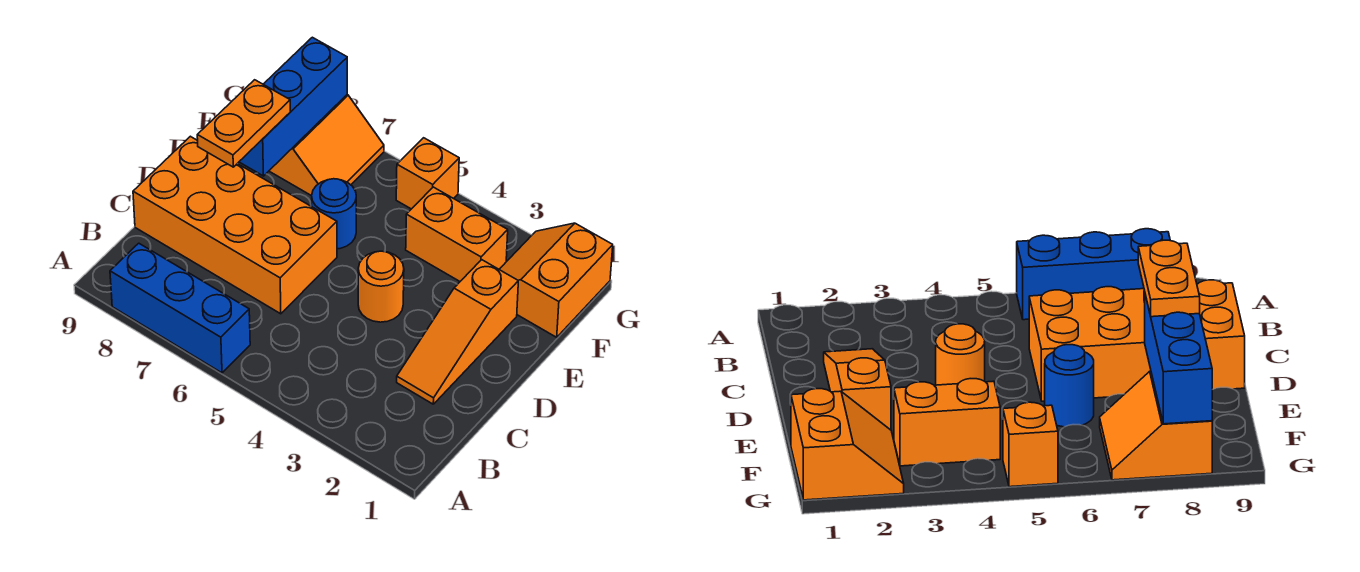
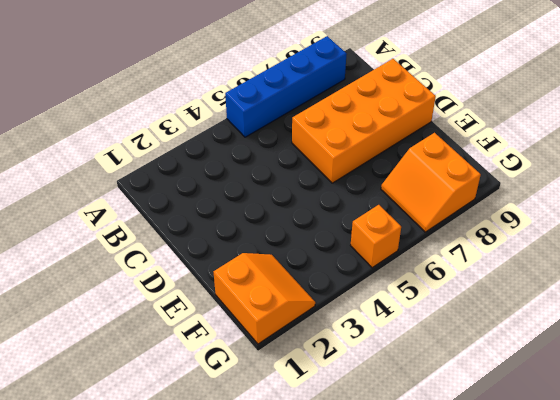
blue 1x4 brick [225,36,347,137] -> blue 1x3 brick [110,243,250,373]
none -> orange 1x3 slope [397,260,518,404]
none -> orange 1x1 round brick [358,251,404,322]

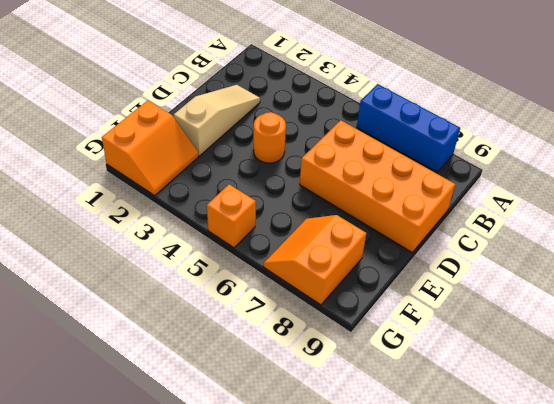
tan 1x3 slope [174,85,260,156] -> orange 1x3 slope [397,260,518,404]
none -> blue 1x1 round brick [312,179,356,249]
none -> orange 1x2 brick [406,187,508,281]

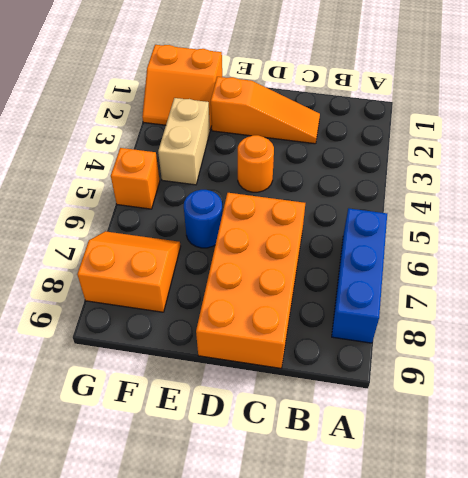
tan 1x2 brick [158,98,210,185] -> orange 1x2 brick [406,187,508,281]
none -> blue 1x3 brick [239,37,347,176]
none -> orange 1x2 plate [197,80,290,167]

